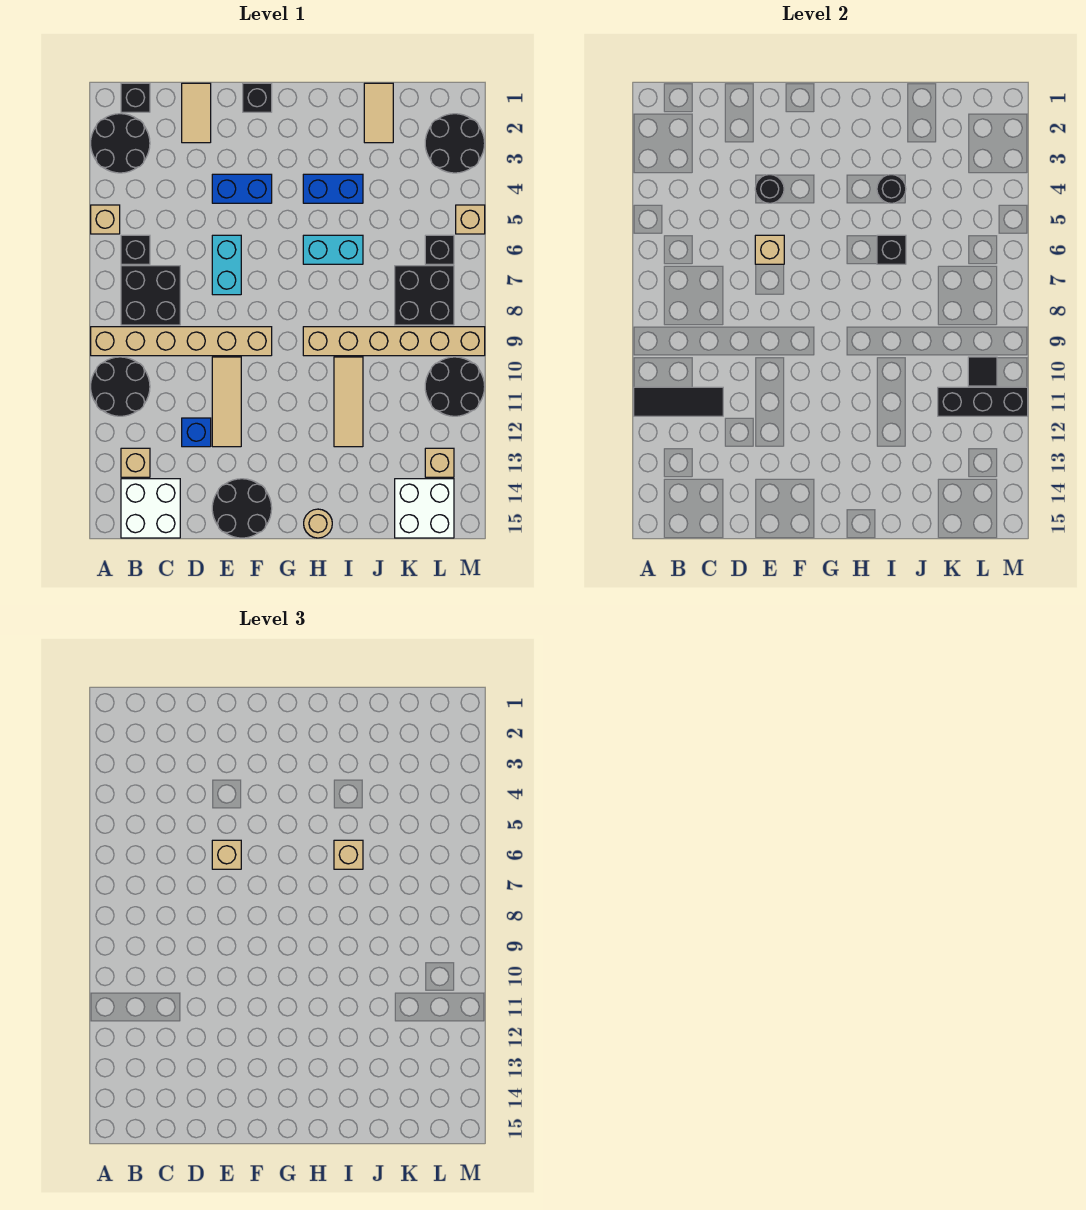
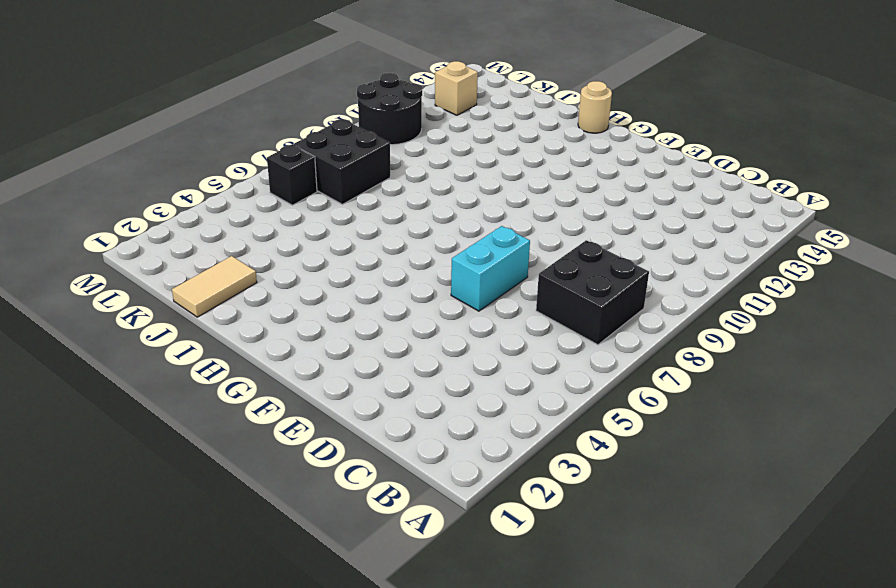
none -> black 2x2 round brick [91,114,150,173]
none -> tan 1x1 brick [91,205,120,234]
none -> tan 1x6 brick [91,327,272,356]
none -> black 2x2 round brick [91,357,150,416]

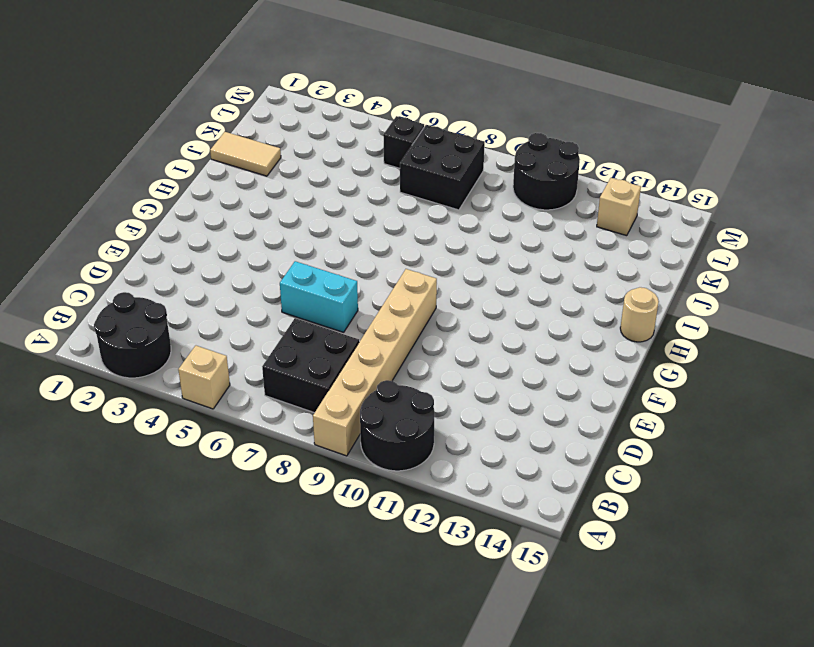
none -> black 1x1 brick [121,83,150,112]
none -> black 1x1 brick [121,235,150,264]
none -> tan 1x1 brick [121,448,150,477]
none -> white 2x2 brick [121,479,180,538]

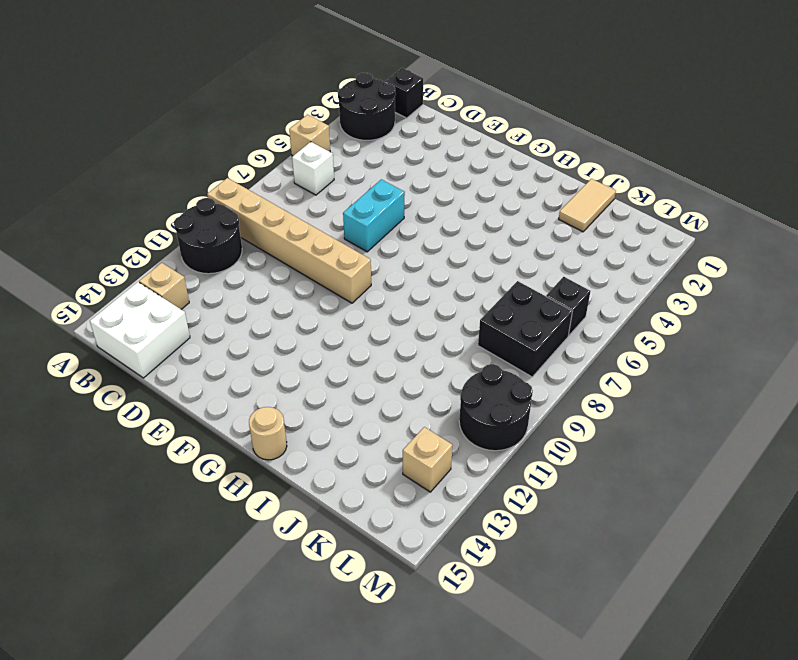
white 1x1 brick [292,142,334,195] -> black 1x1 brick [121,235,150,264]
none -> black 2x2 brick [121,266,180,325]
none -> tan 1x2 tile [182,83,211,143]
none -> blue 1x1 brick [182,418,211,447]
none -> blue 1x2 brick [212,174,272,203]

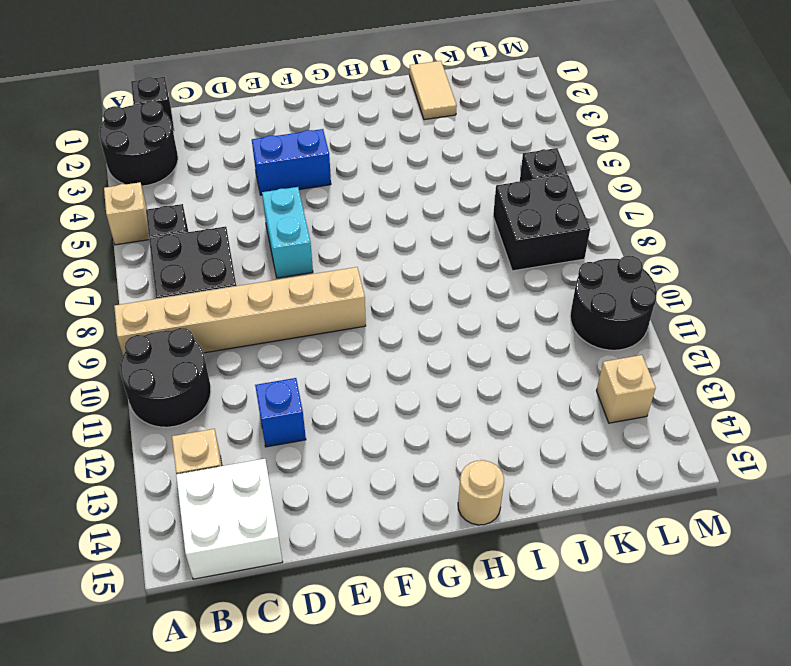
none -> tan 1x2 tile [182,83,211,143]
none -> tan 1x3 tile [212,357,241,447]
none -> black 2x2 round brick [212,479,272,538]
none -> black 1x1 brick [243,83,272,112]

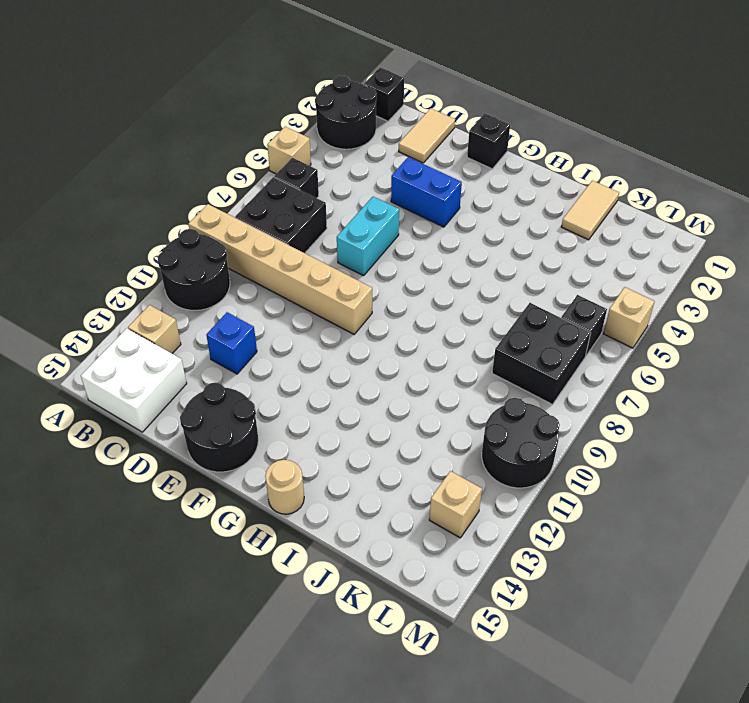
none -> tan 1x3 tile [212,357,241,447]
none -> blue 1x2 brick [303,174,363,203]
none -> cyan 1x2 brick [303,235,363,264]
none -> tan 1x6 brick [303,327,485,356]

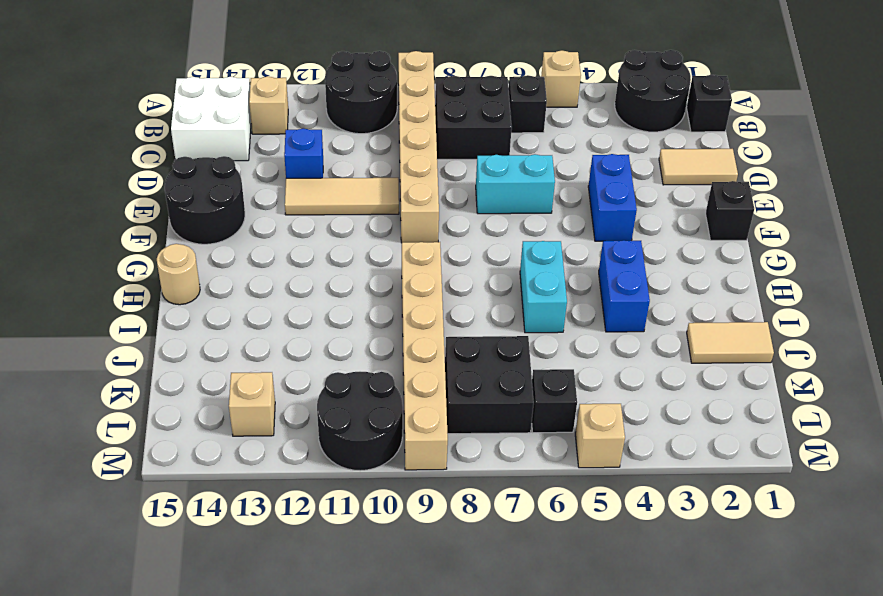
none -> tan 1x3 tile [334,357,363,447]
none -> white 2x2 brick [395,479,454,538]
none -> black 2x2 round brick [425,114,485,173]
none -> black 1x3 tile [634,387,723,416]

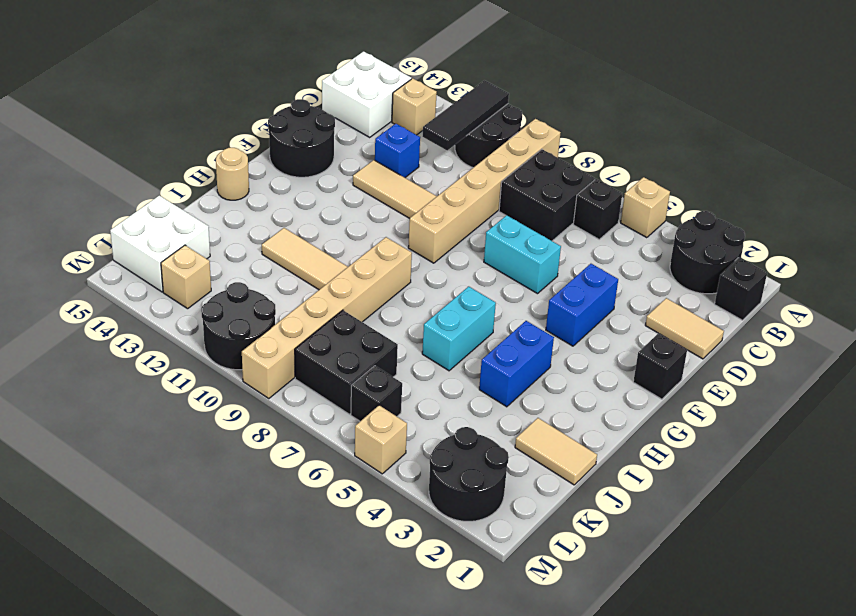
none -> black 1x1 round brick [755,175,784,203]
none -> tan 1x1 brick [755,235,784,264]
none -> black 1x1 round brick [877,175,906,203]
none -> black 1x1 brick [877,235,906,264]

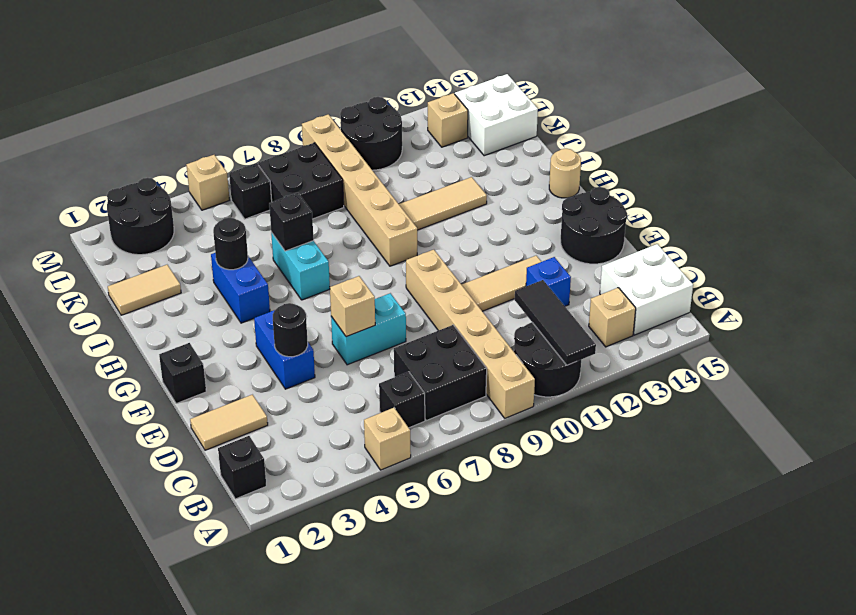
none -> black 2x2 round brick [91,114,150,173]
none -> black 1x3 brick [938,387,1028,416]
none -> black 1x1 tile [968,357,997,386]
none -> tan 1x1 brick [212,840,241,869]

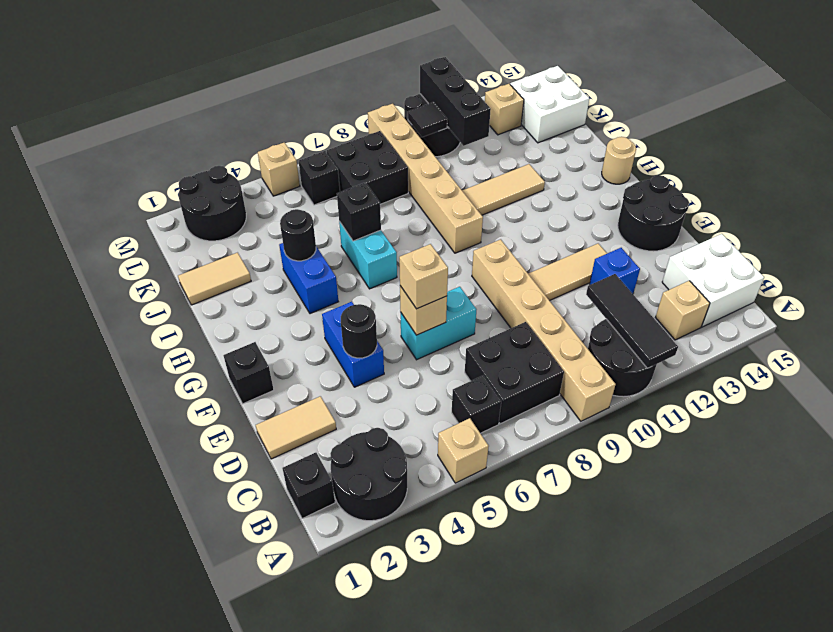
none -> tan 1x1 brick [334,840,363,869]

